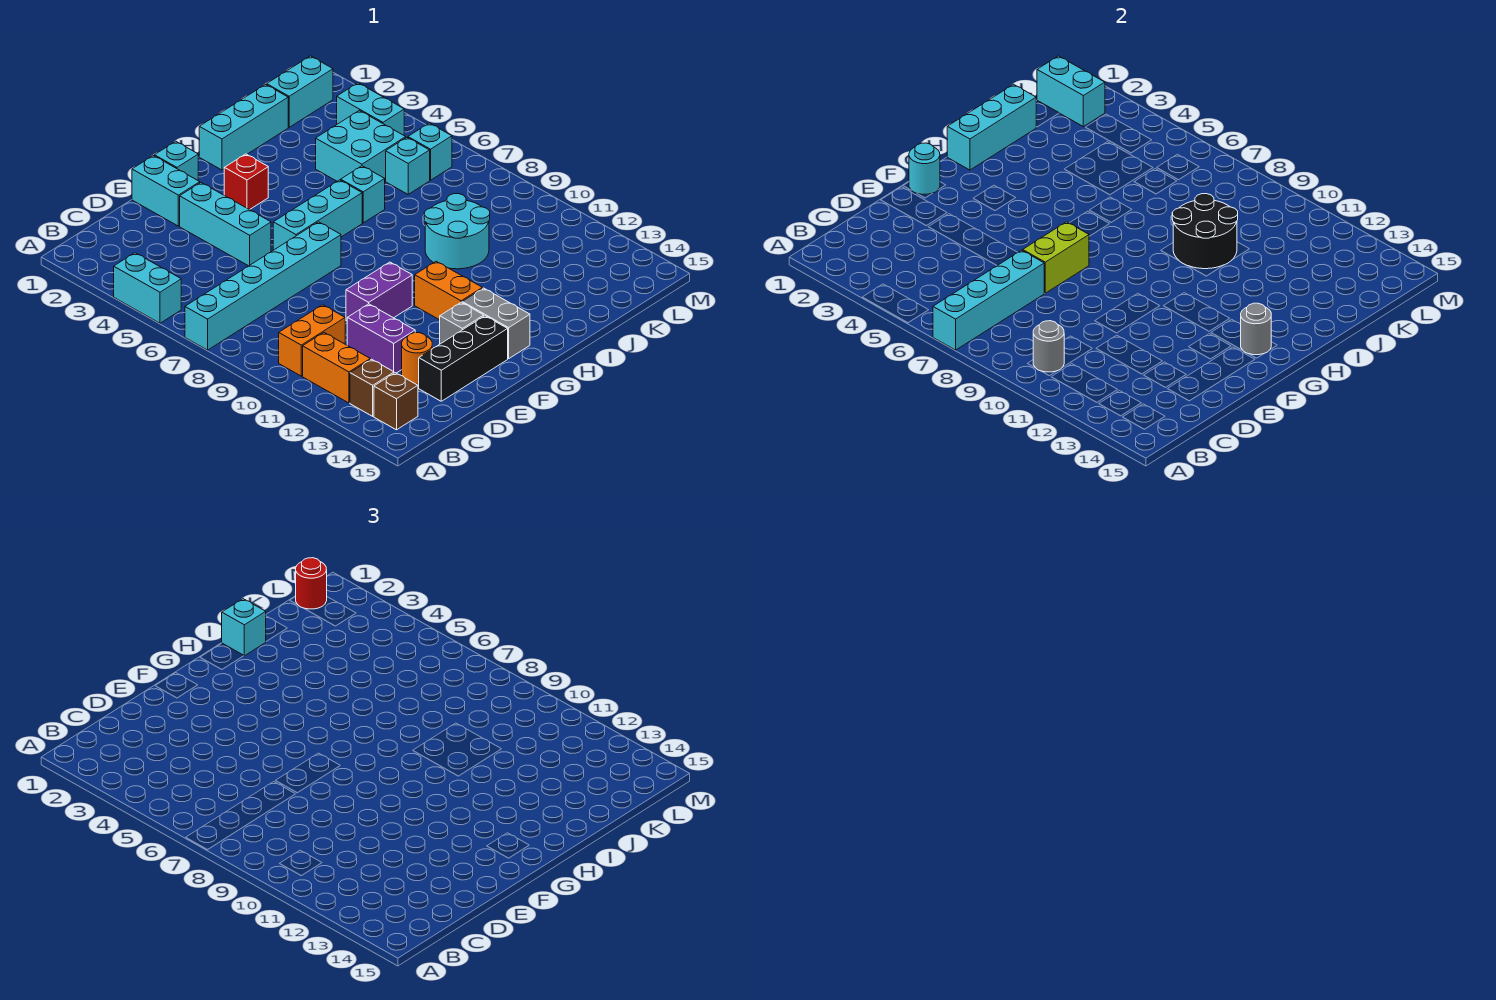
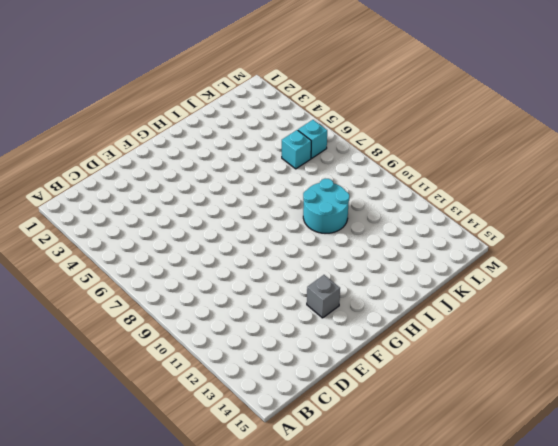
none -> cyan 1x2 brick [114,253,181,323]
none -> cyan 1x6 brick [185,222,341,350]
none -> orange 1x2 brick [279,305,345,376]
none -> orange 1x2 brick [303,333,370,403]

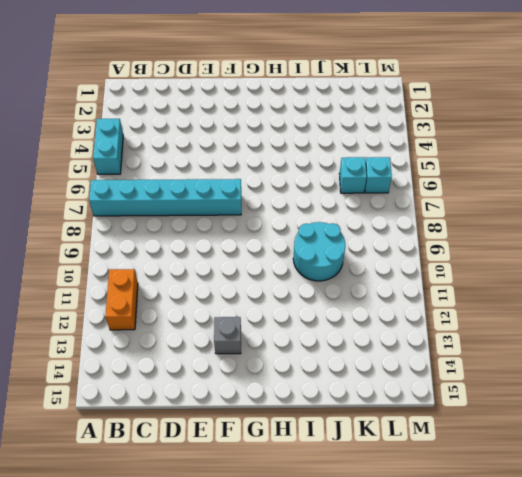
none -> orange 1x2 brick [279,305,345,376]
none -> brown 1x1 brick [350,359,394,416]
none -> brown 1x1 brick [374,373,418,430]
none -> purple 1x2 brick [347,304,415,373]

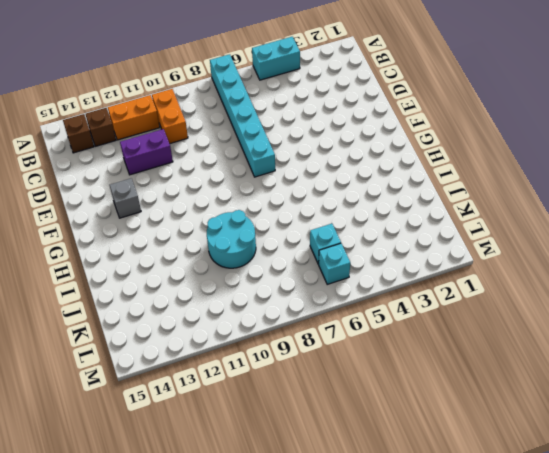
none -> orange 1x1 round brick [402,333,432,384]
none -> black 1x3 brick [419,316,508,401]
none -> cyan 1x2 brick [132,156,200,226]
none -> cyan 1x3 brick [180,183,271,266]

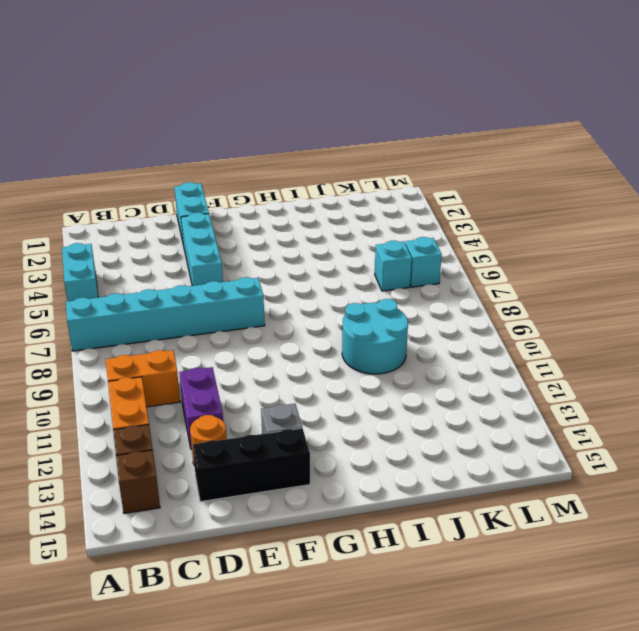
none -> purple 1x2 brick [346,262,412,321]
none -> cyan 1x1 brick [154,141,198,180]
none -> cyan 1x3 brick [273,180,362,250]
none -> red 1x1 brick [224,154,268,210]

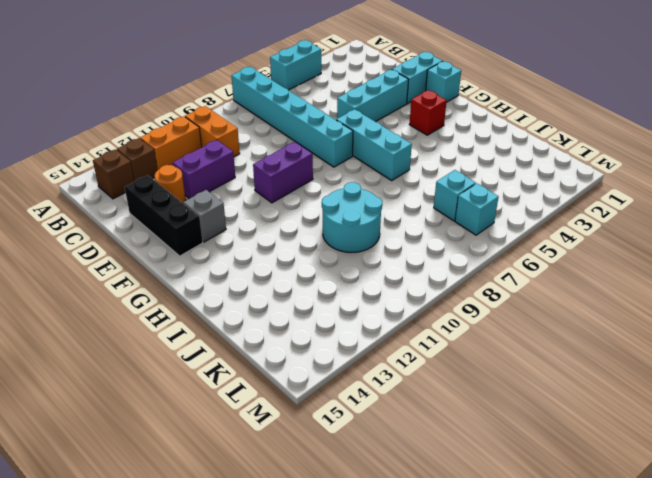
purple 1x2 brick [253,142,313,203] -> purple 1x2 brick turned to [346,262,412,321]
none -> orange 1x2 brick [415,261,482,320]
none -> grey 1x2 brick [462,288,530,359]
none -> cyan 1x3 brick [199,85,288,170]
none -> cyan 1x1 brick [341,166,385,223]

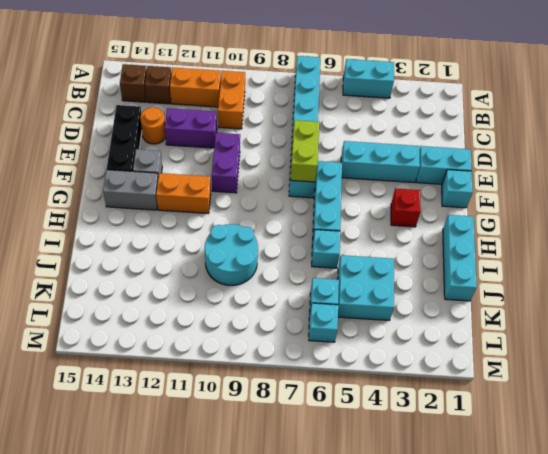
none -> cyan 1x2 brick [267,56,333,127]
none -> cyan 1x2 brick [337,83,404,135]
none -> cyan 1x4 brick [933,250,1044,350]
none -> grey 1x1 round brick [1033,321,1064,372]

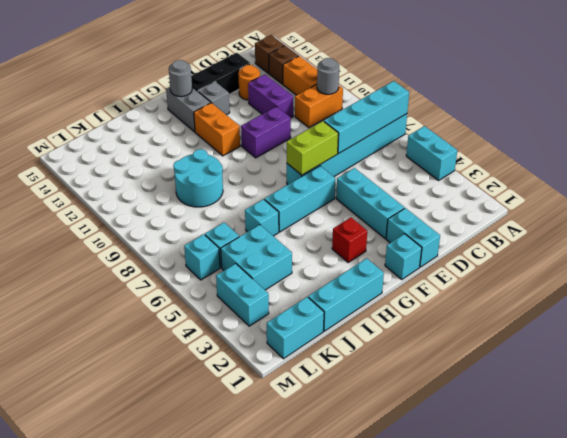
none -> cyan 1x1 round brick [909,143,940,194]
none -> cyan 1x3 brick [947,85,1036,170]
none -> black 2x2 round brick [1172,194,1238,269]
none -> cyan 1x2 brick [1037,56,1105,127]

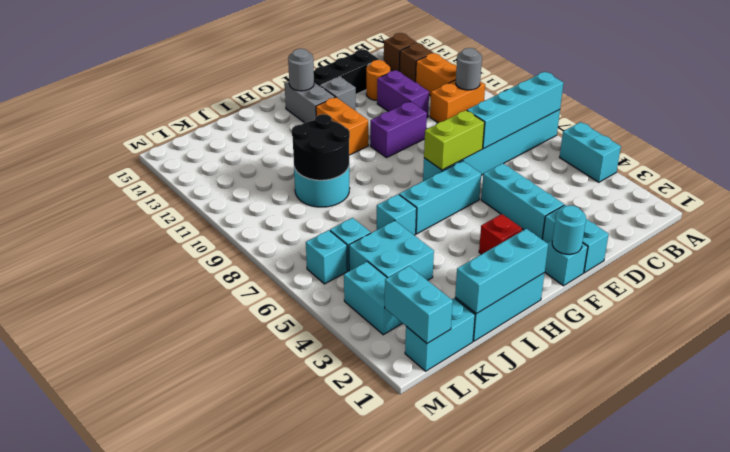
none -> cyan 1x1 brick [222,599,266,656]
none -> red 1x1 round brick [296,558,327,609]

